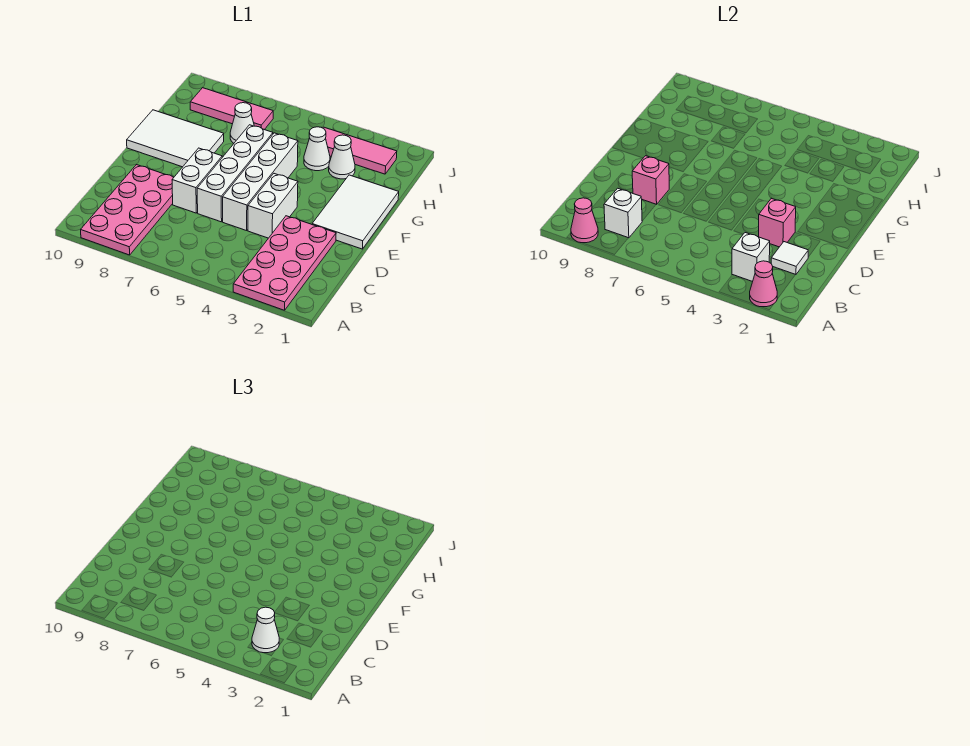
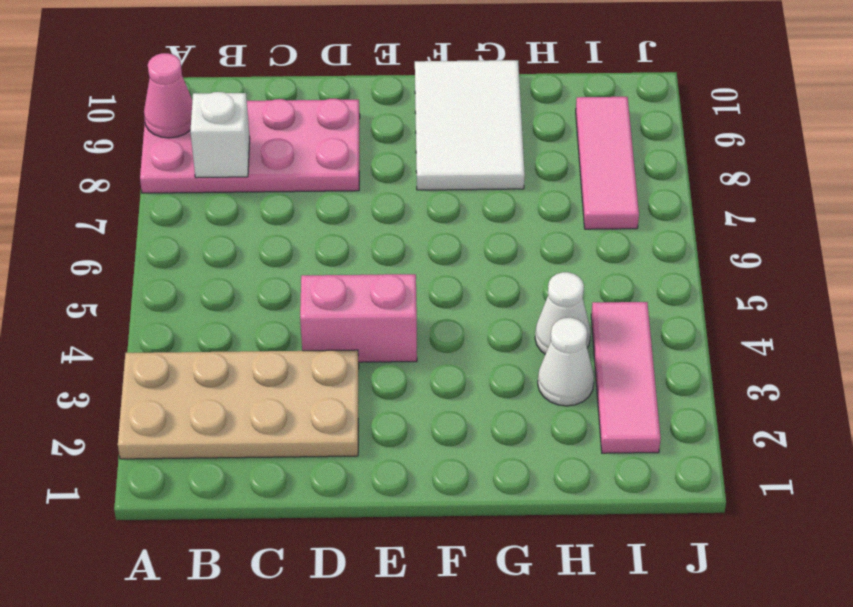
tan 2x4 plate [118,350,359,459] -> pink 2x4 plate [233,216,336,310]
pink 1x2 brick [300,274,417,362] -> white 1x2 brick [248,174,298,238]
none -> white 1x4 brick [223,133,298,231]
none -> white 1x4 brick [197,125,273,222]
none -> white 1x2 brick [172,148,222,213]

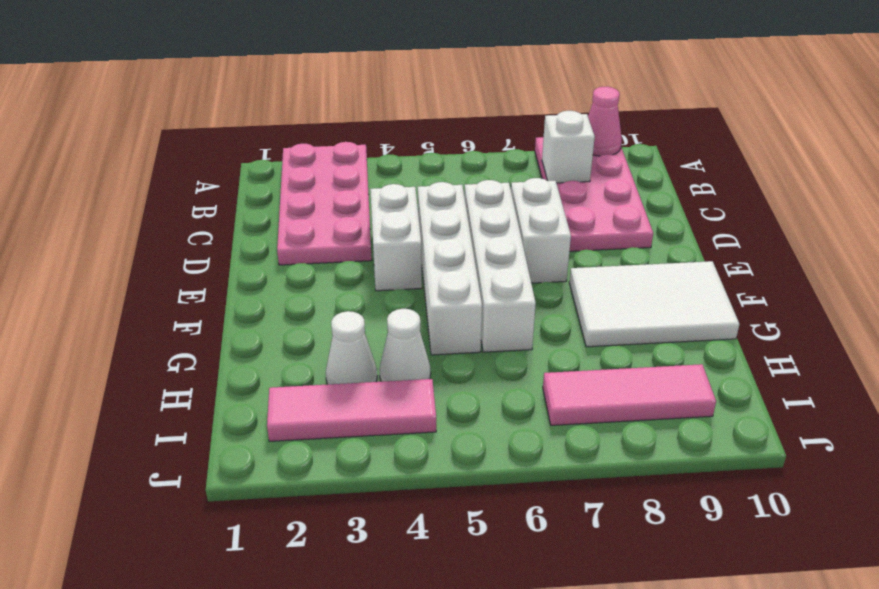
none -> white 2x3 tile [312,175,399,249]
none -> white 1x1 cone [230,103,254,143]
none -> pink 1x1 cone [750,261,777,307]

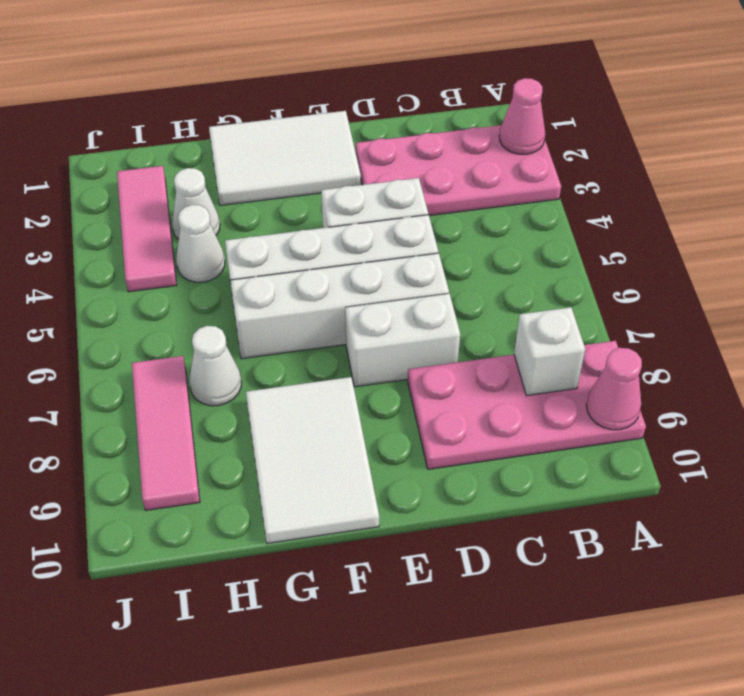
none -> white 1x1 brick [732,233,770,282]
none -> white 1x1 tile [771,242,808,275]
none -> pink 1x1 brick [759,198,796,247]

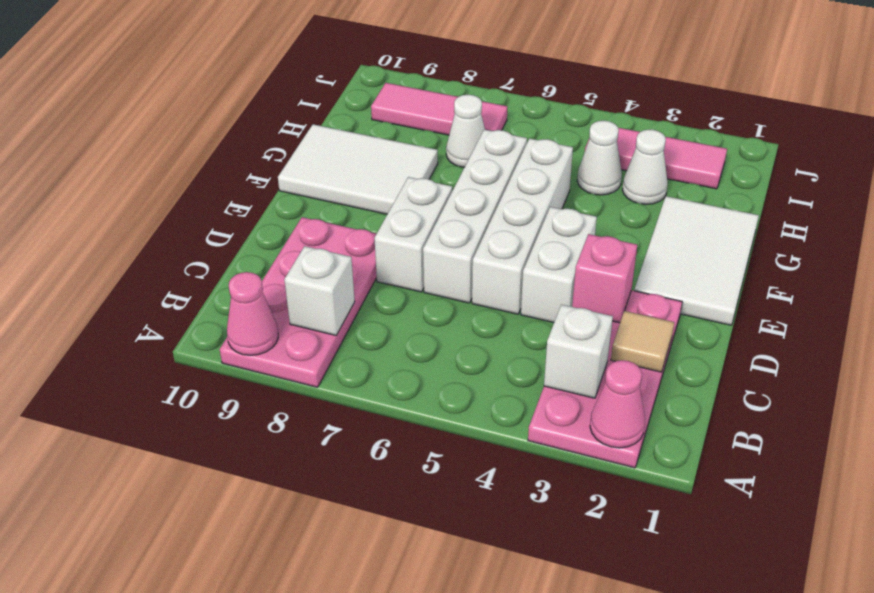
tan 1x1 tile [611,311,674,372] -> white 1x1 tile [771,242,808,275]
none -> pink 1x1 brick [632,156,669,204]
none -> white 1x1 cone [252,607,279,653]

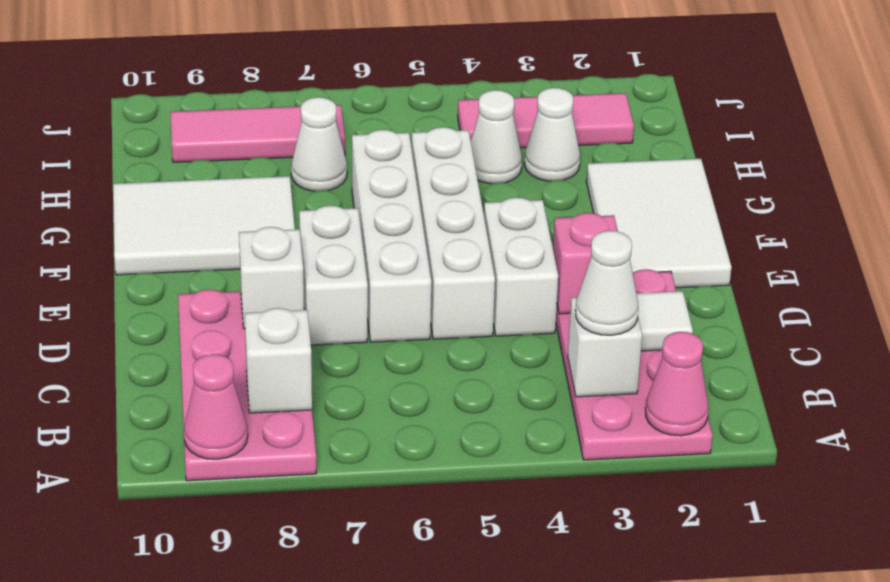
white 1x1 brick [239,227,304,329] -> pink 1x1 brick [632,156,669,204]

